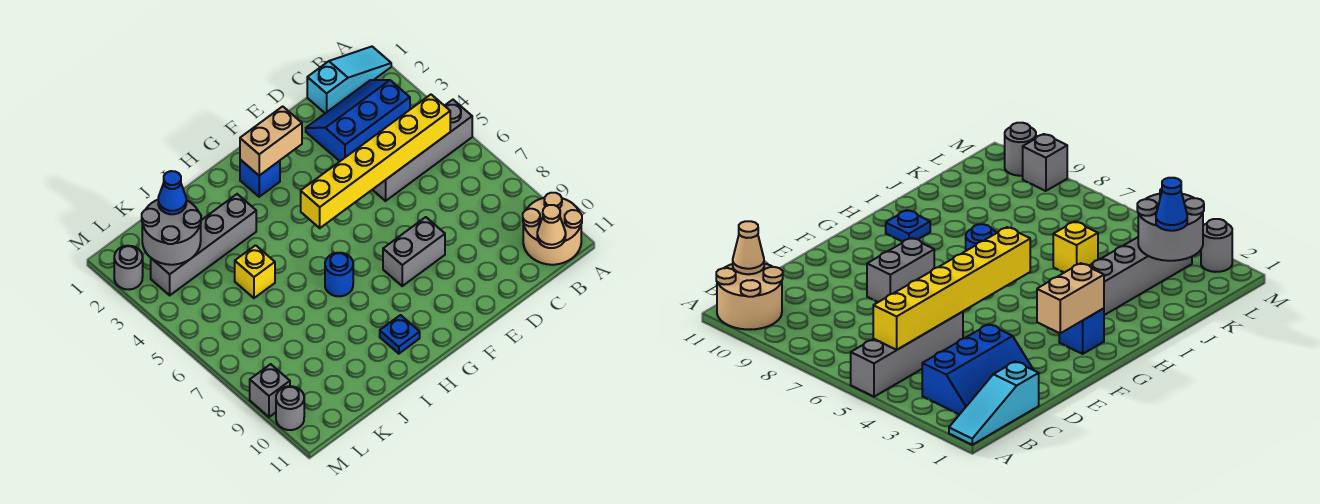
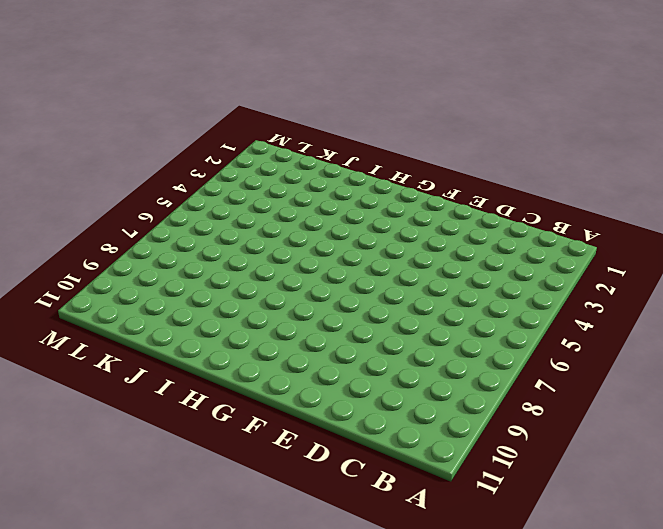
none -> cyan 1x3 slope [307,47,391,113]
none -> grey 1x4 brick [373,100,472,201]
none -> tan 2x2 round brick [523,193,582,265]

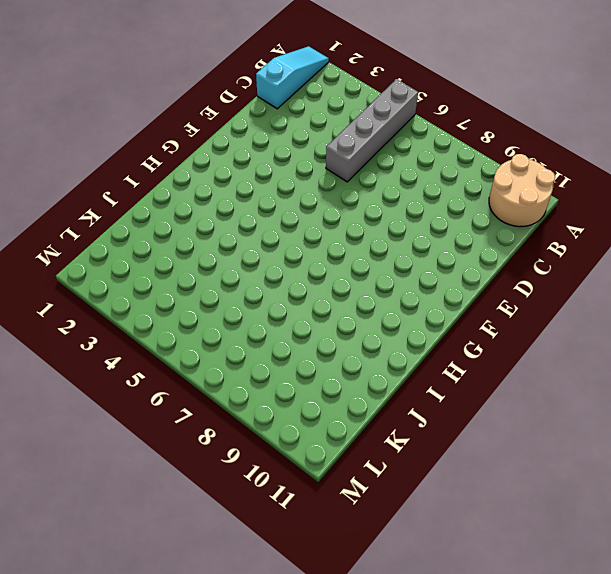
none -> blue 2x3 slope [306,80,410,161]
none -> grey 1x2 brick [383,217,445,286]
none -> blue 1x1 brick [240,160,280,197]

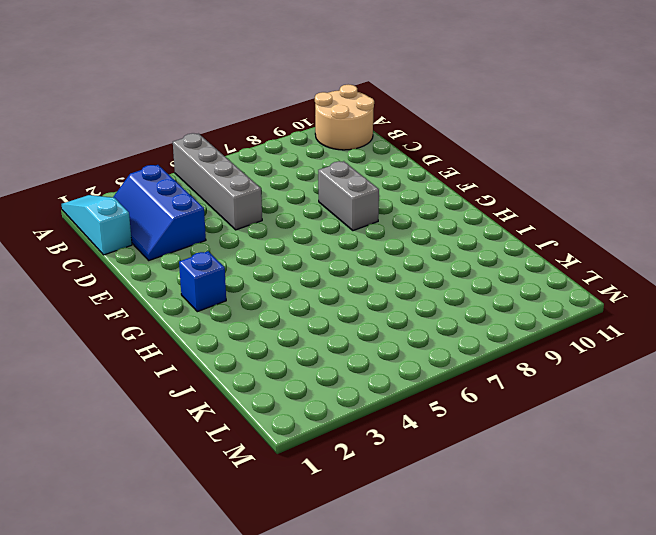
none -> blue 1x1 round brick [325,253,353,296]
none -> blue 1x1 plate [380,315,420,354]
none -> grey 1x4 brick [151,194,256,295]

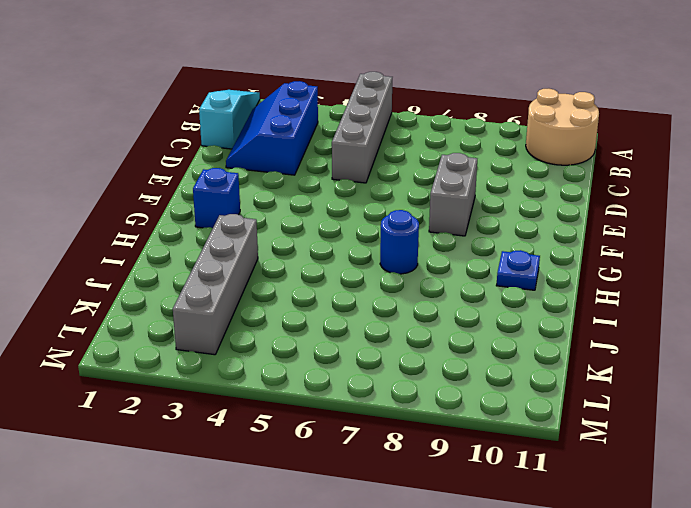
none -> yellow 1x1 brick [235,245,275,298]
none -> grey 1x1 round brick [114,246,143,290]
none -> grey 1x1 brick [250,364,290,417]

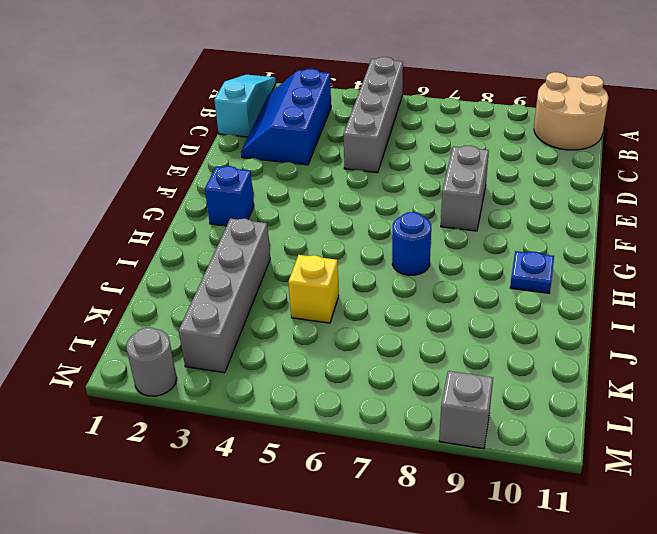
none -> grey 1x1 round brick [276,386,304,430]
none -> yellow 1x6 brick [301,95,450,228]
none -> tan 1x1 cone [537,205,566,248]

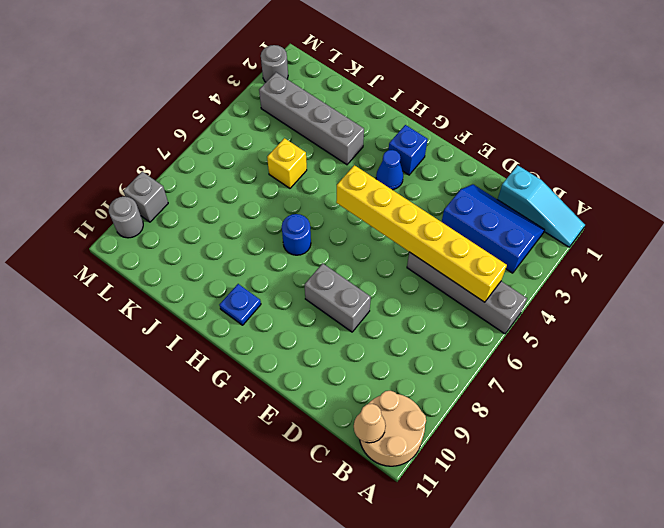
blue 1x1 cone [376,150,403,190] -> blue 1x1 cone moved to [158,171,186,214]
none -> tan 1x2 brick [240,106,302,175]
none -> grey 2x2 round brick [142,200,201,265]

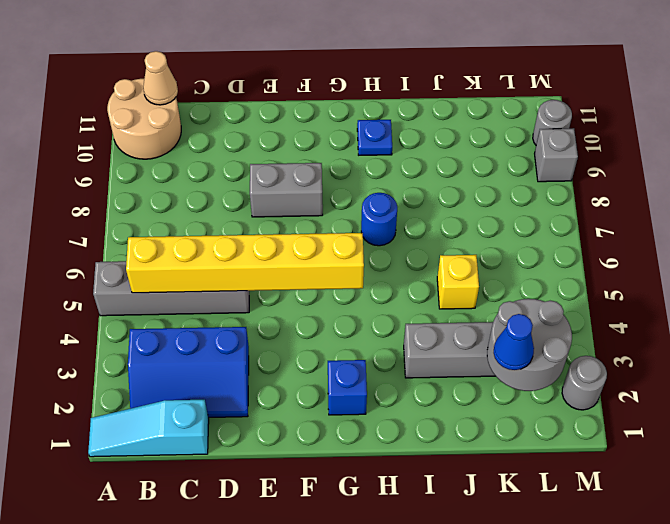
none -> tan 1x2 brick [240,106,302,175]

